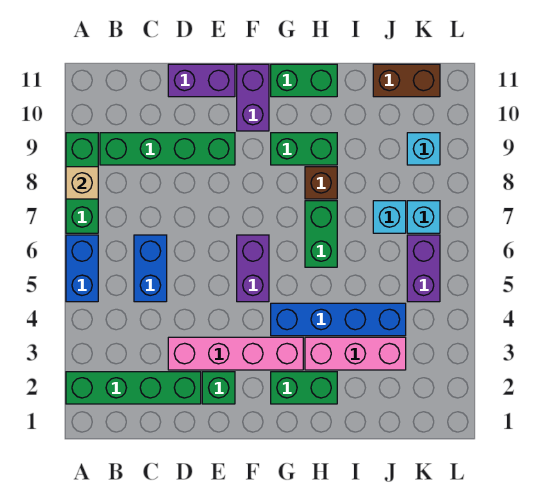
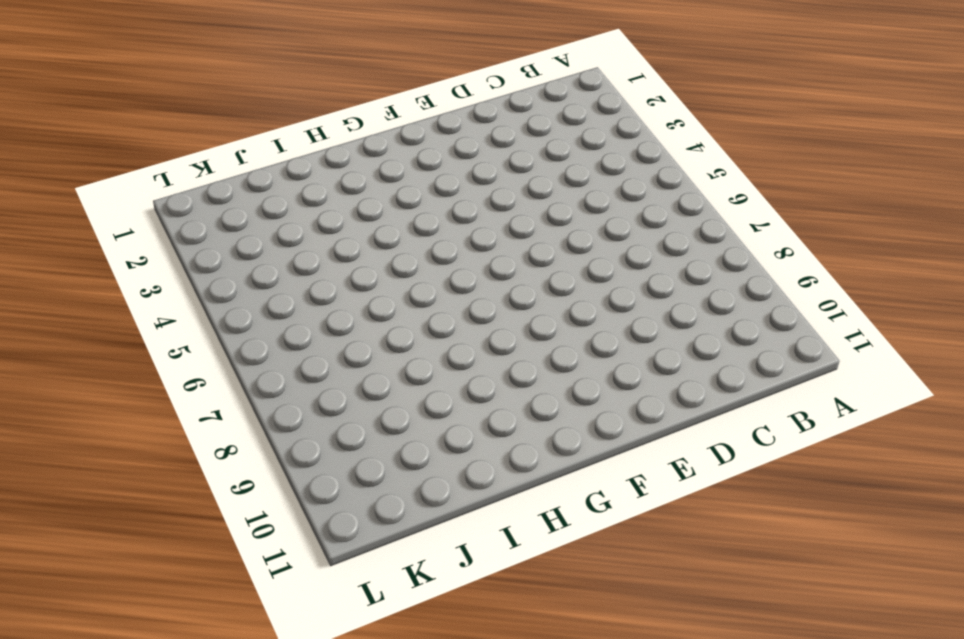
none -> green 1x4 brick [66,372,201,404]
none -> blue 1x2 brick [66,235,98,302]
none -> green 1x3 brick [66,133,98,233]

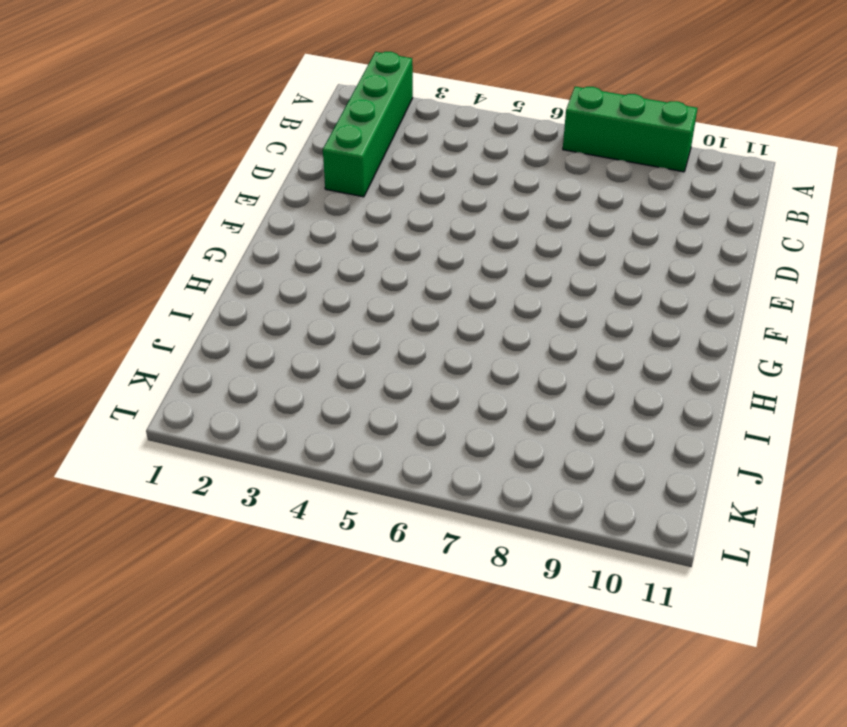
none -> blue 1x2 brick [66,235,98,302]
none -> green 1x4 brick [100,133,235,165]
none -> blue 1x2 brick [134,235,167,302]

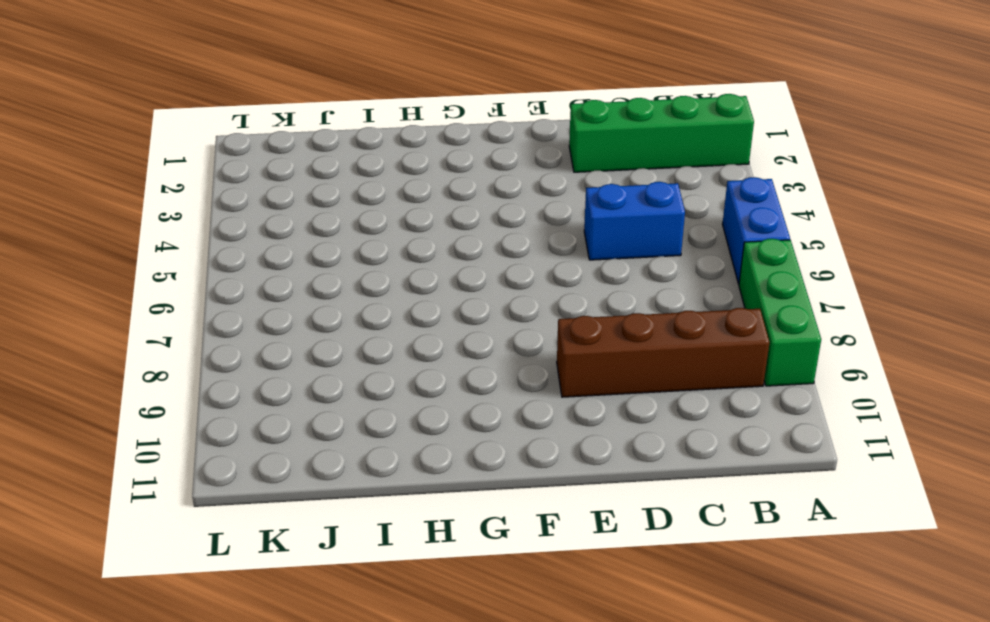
brown 1x4 brick [557,308,770,397] -> green 1x4 brick [100,133,235,165]
blue 1x2 brick [584,182,685,260] -> blue 1x2 brick turned to [134,235,167,302]
none -> pink 1x4 brick [168,337,303,370]
none -> purple 1x2 brick [168,64,235,97]
none -> green 1x1 brick [202,372,235,404]

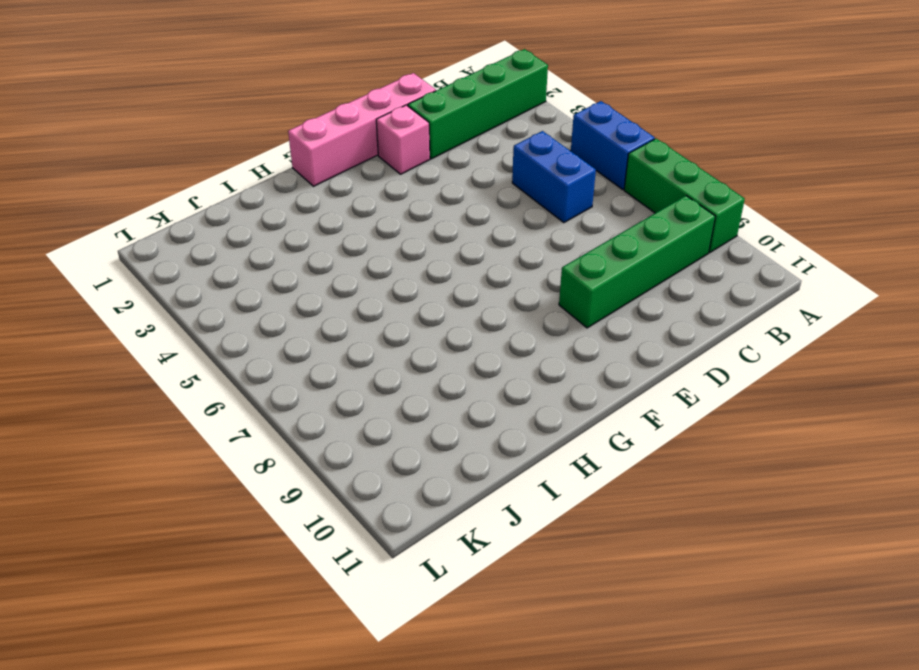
pink 1x4 brick [288,73,436,186] -> pink 1x4 brick moved to [168,337,303,370]
pink 1x1 brick [376,105,430,174] -> green 1x1 brick [202,372,235,404]
none -> purple 1x2 brick [168,64,235,97]
none -> purple 1x2 brick [237,235,269,302]
none -> purple 1x2 brick [237,64,269,131]

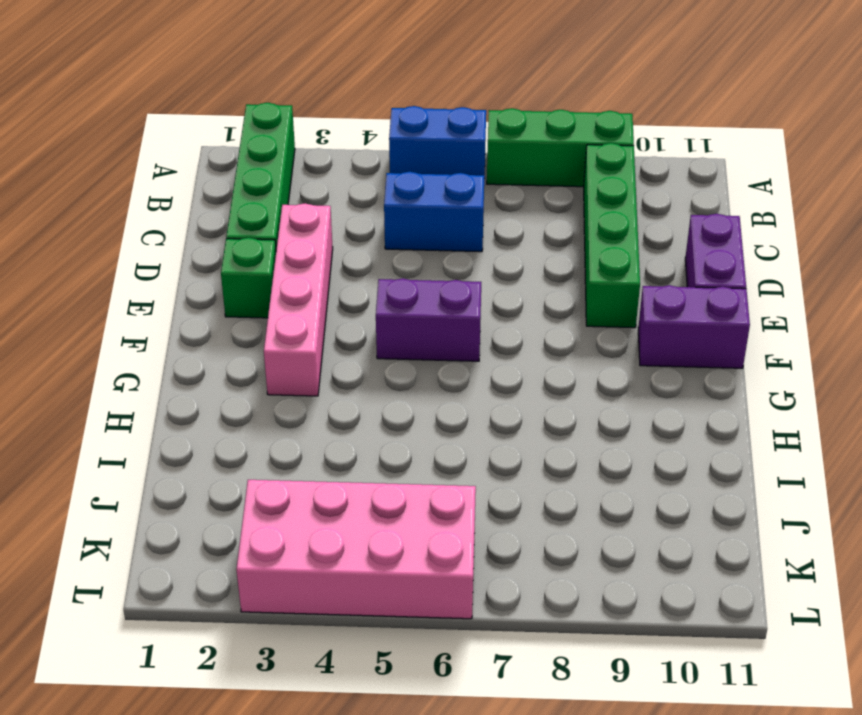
pink 2x4 brick [236,480,476,619] -> purple 1x2 brick [407,235,440,302]
none -> green 1x2 brick [271,372,337,404]
none -> blue 1x4 brick [271,303,406,336]
none -> green 1x2 brick [271,133,337,165]

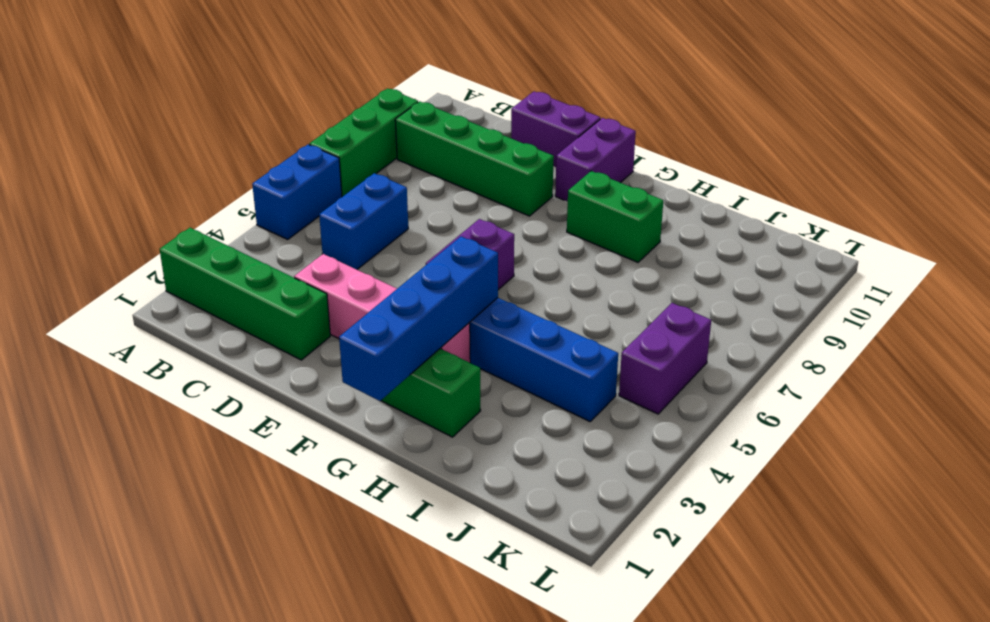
blue 1x4 brick [339,236,498,401] -> none
none -> green 1x1 brick [202,372,235,404]
none -> green 1x2 brick [271,64,337,97]
none -> pink 1x3 brick [305,337,406,370]

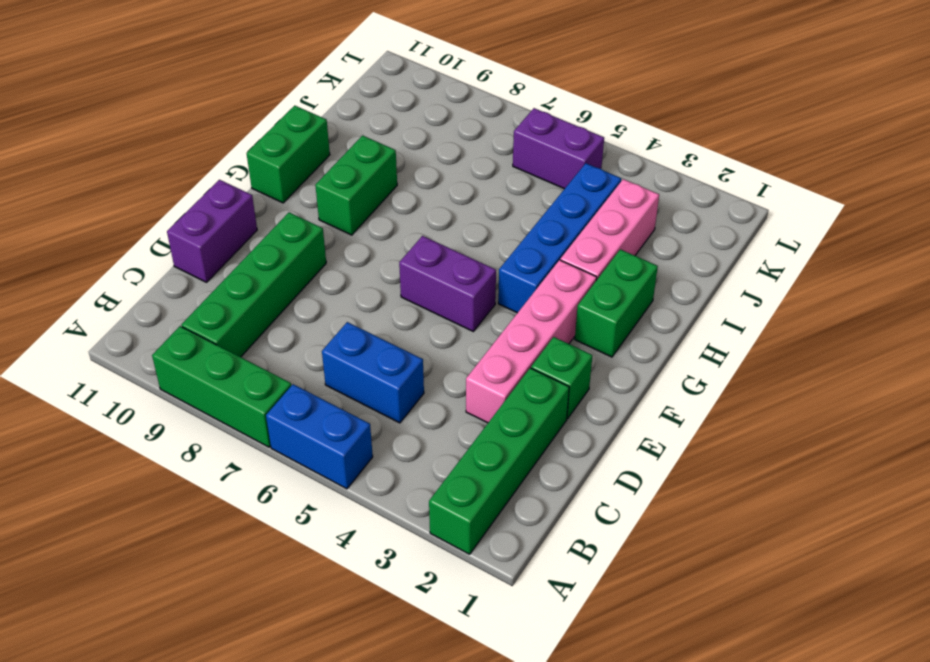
none -> purple 1x2 brick [237,64,269,131]
none -> green 1x2 brick [305,201,337,267]
none -> brown 1x1 brick [305,167,337,199]

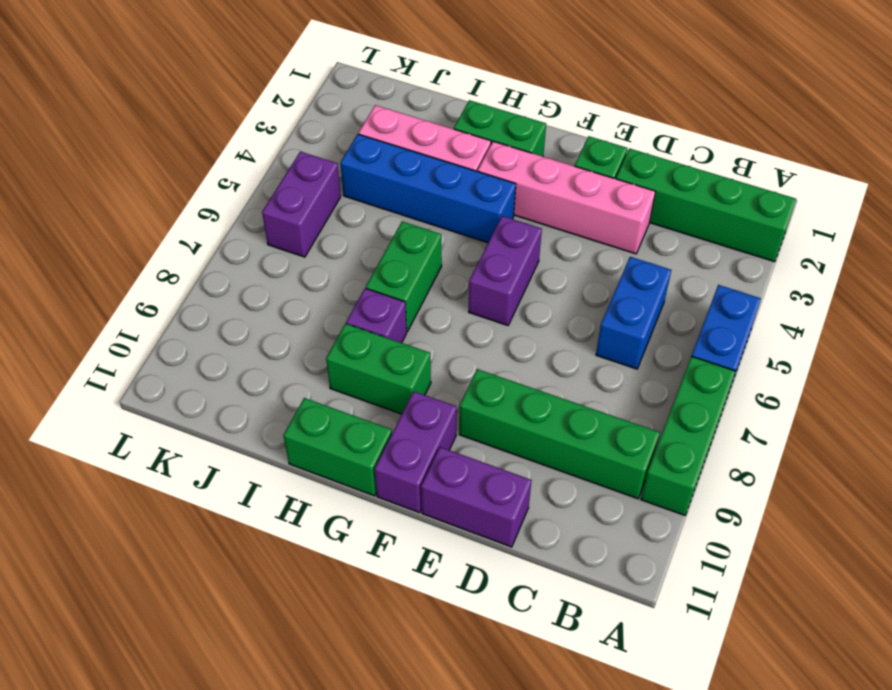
purple 1x1 brick [346,288,407,343] -> brown 1x1 brick [305,167,337,199]
none -> cyan 1x1 brick [373,201,406,233]
none -> brown 1x2 brick [373,64,440,97]
none -> cyan 1x1 brick [407,201,440,233]

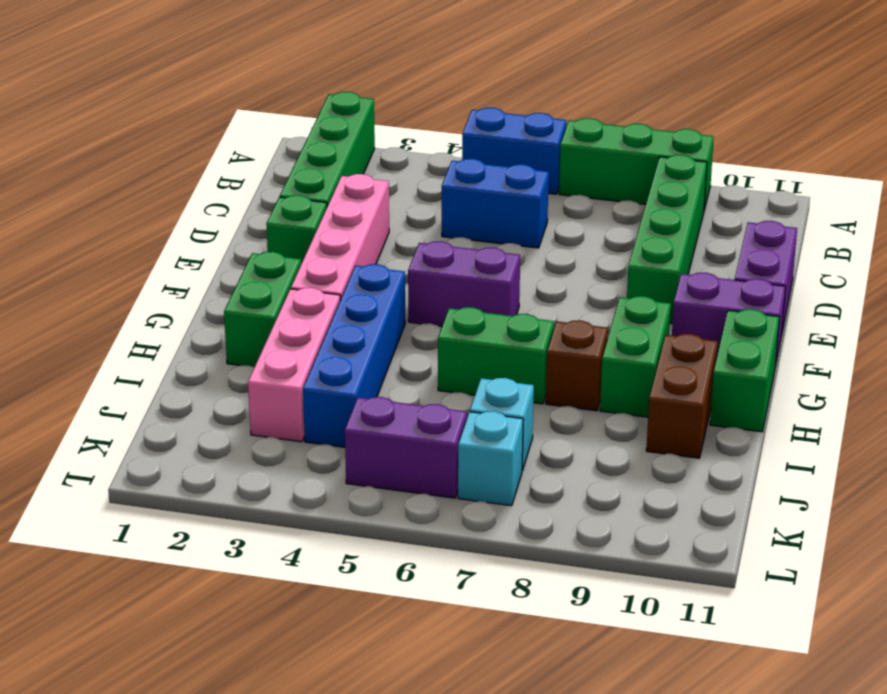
brown 1x2 brick [646,334,718,458] -> brown 1x2 brick moved to [373,64,440,97]
none -> cyan 1x1 brick [407,133,440,165]
none -> tan 1x1 brick [66,167,98,199]

